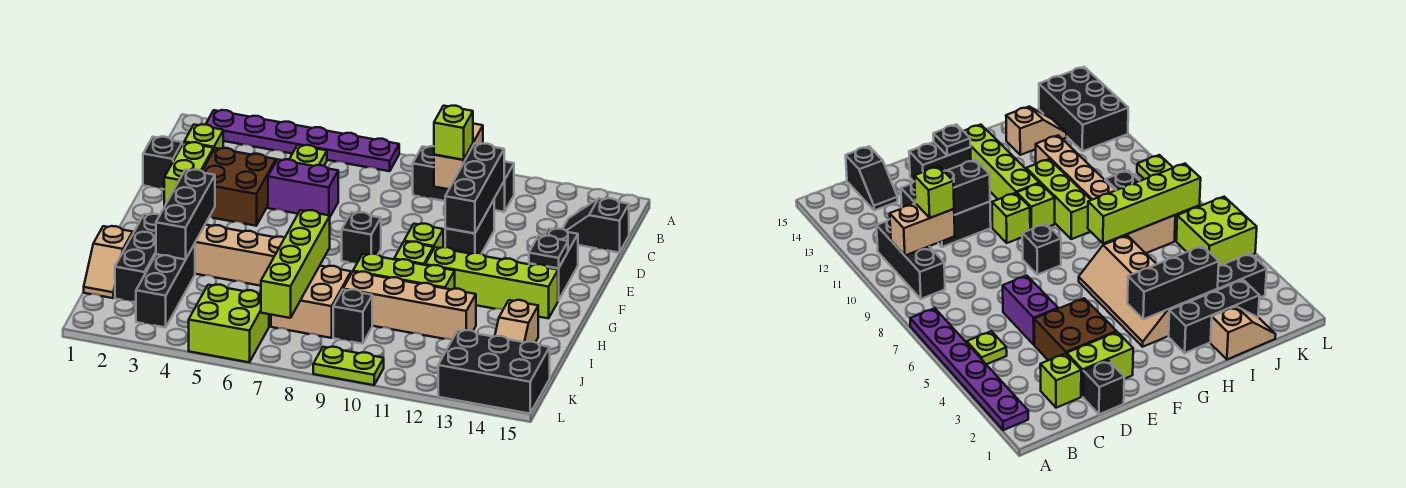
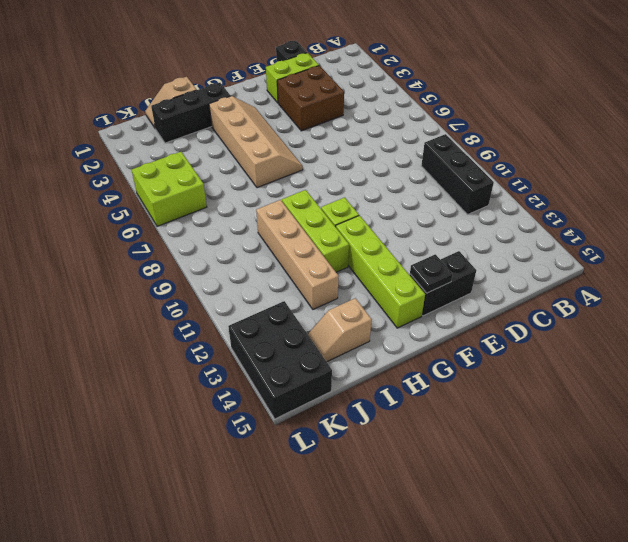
none -> purple 1x6 plate [206,110,399,171]
none -> lime 1x1 plate [289,145,327,166]
none -> lime 1x1 brick [184,124,223,149]
none -> black 1x2 slope [563,198,629,253]

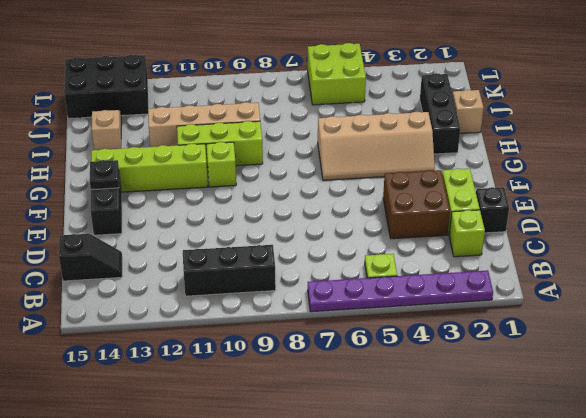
none -> purple 1x2 brick [268,159,338,216]
none -> black 1x2 brick [445,200,494,254]
none -> black 1x1 brick [342,212,381,263]
none -> lime 1x1 brick [404,224,443,249]

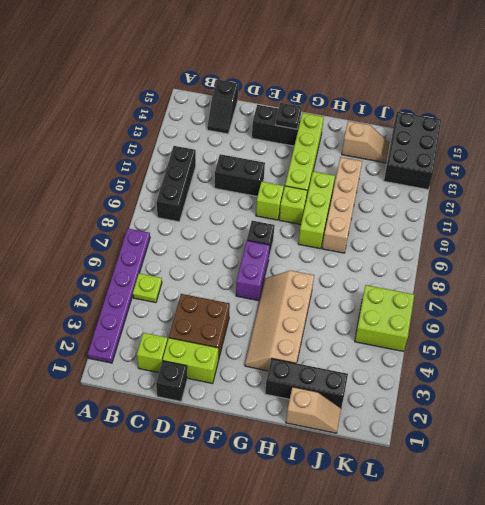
purple 1x2 brick [236,241,270,301] -> purple 1x2 brick moved to [268,159,338,216]
none -> black 1x3 brick [136,244,195,327]
none -> tan 2x2 brick [271,266,351,338]
none -> black 1x1 brick [333,290,372,344]
none -> lime 1x2 plate [313,347,384,385]

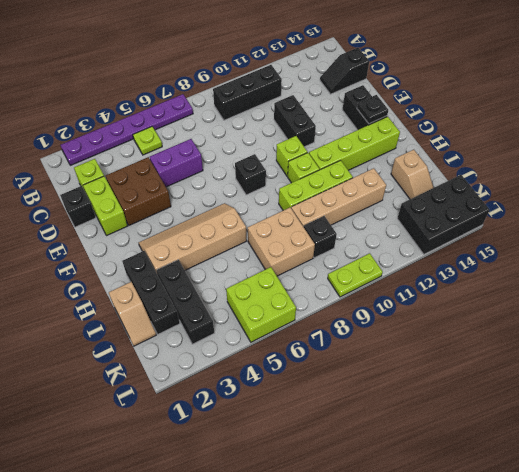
none -> tan 1x2 brick [434,124,483,189]
none -> black 1x3 brick [445,143,504,234]
none -> black 1x3 brick [156,170,215,259]
none -> lime 1x4 brick [261,210,330,318]

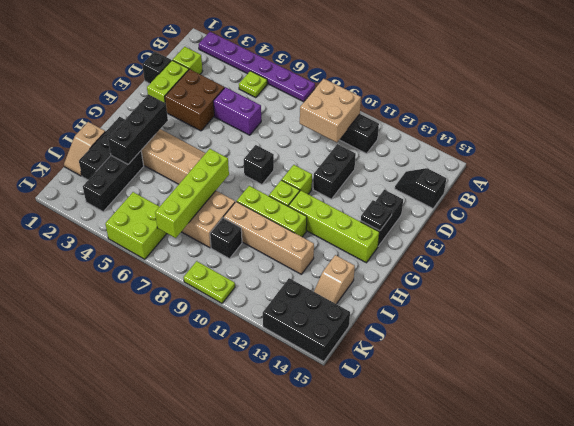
tan 2x2 brick [300,79,361,142] -> tan 1x2 brick [434,124,483,189]
none -> black 1x3 brick [445,143,504,234]
none -> lime 1x1 brick [434,106,473,160]

